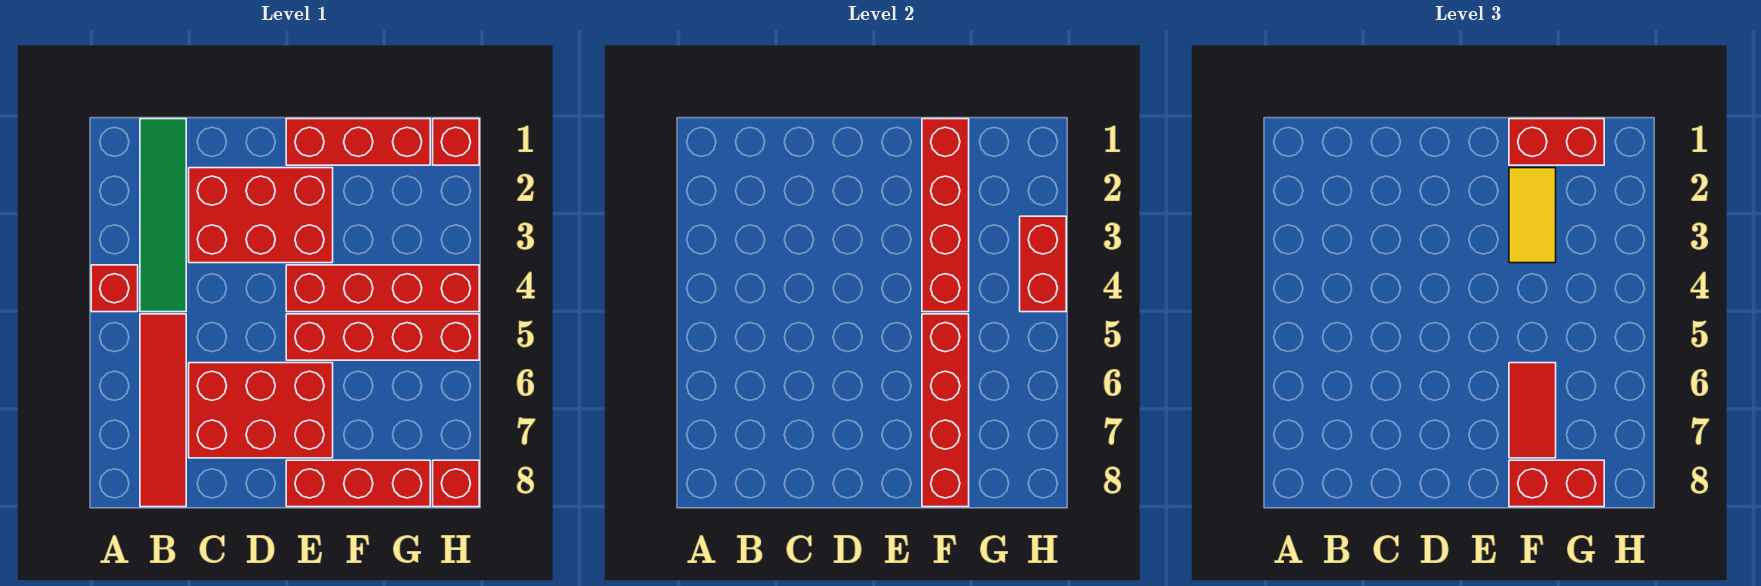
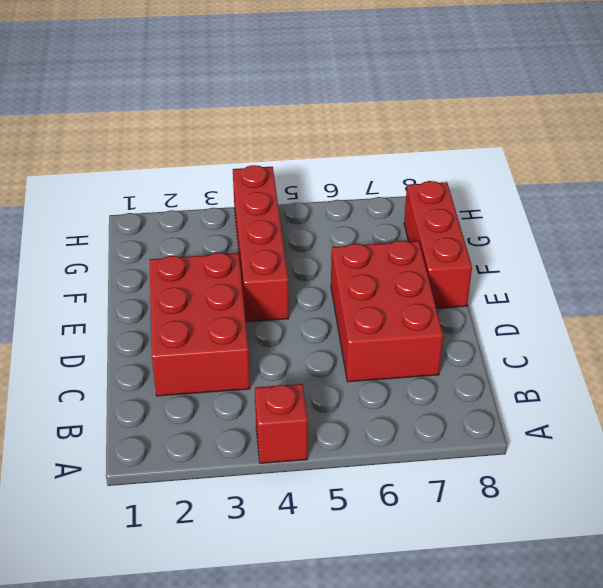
none -> green 1x4 tile [140,119,186,312]
none -> red 1x4 tile [140,314,186,507]
none -> red 1x3 brick [286,119,430,165]

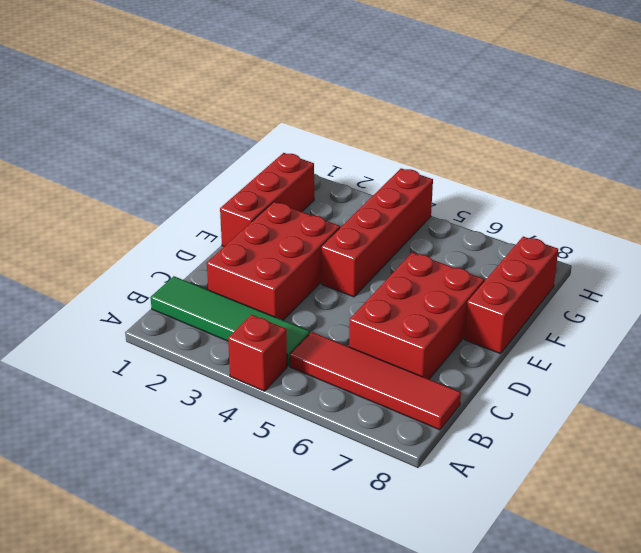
none -> red 1x4 brick [286,314,479,360]
none -> red 1x1 brick [433,119,479,165]
none -> red 1x1 brick [433,460,479,507]

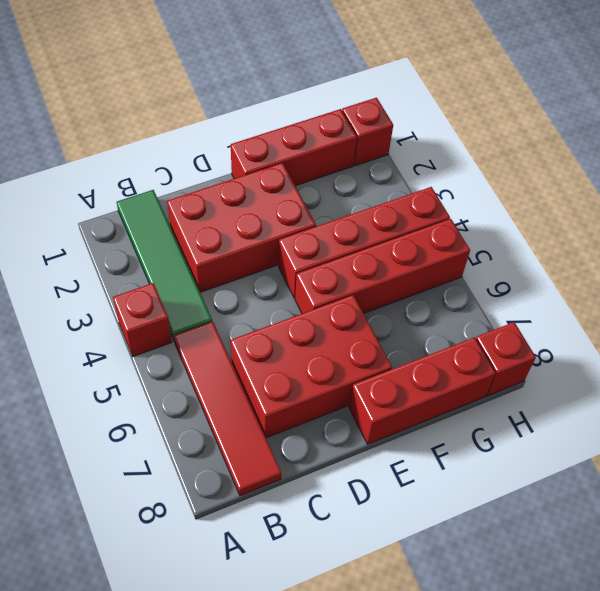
none -> red 1x4 brick [922,119,969,312]
none -> red 1x4 brick [922,314,969,507]
none -> red 1x2 brick [1020,216,1066,312]

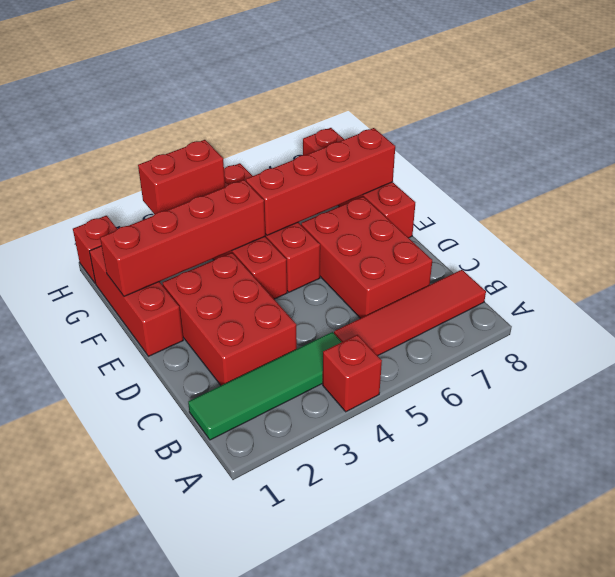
none -> red 1x2 brick [1509,119,1604,165]
none -> yellow 1x2 tile [1509,168,1556,263]
none -> red 1x2 tile [1509,363,1556,458]

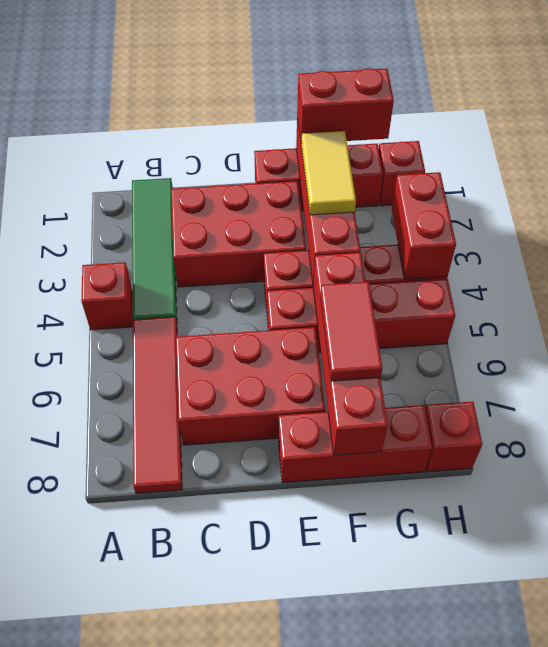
none -> red 1x2 brick [1509,460,1604,507]

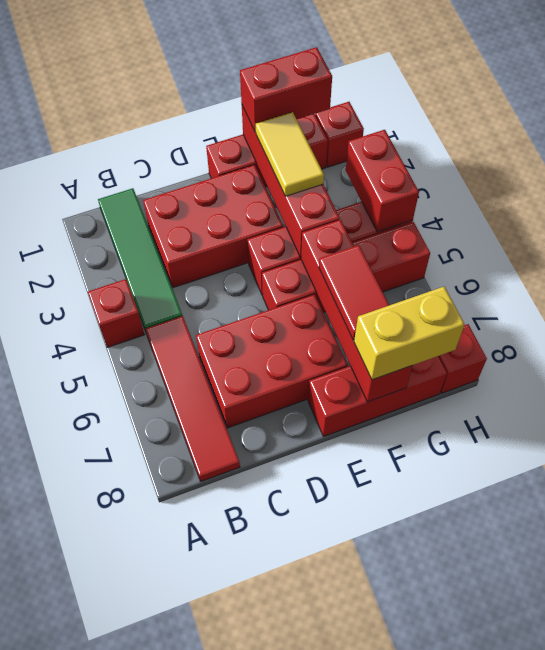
yellow 1x2 brick [354,287,465,380] -> red 1x2 brick [1509,460,1604,507]

